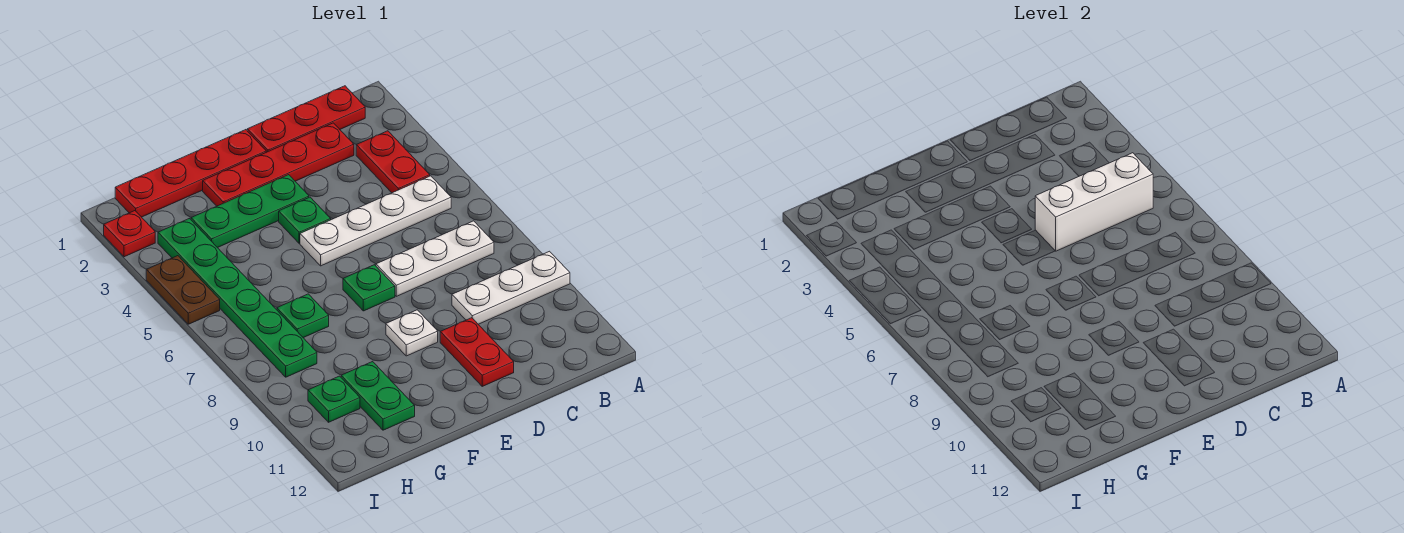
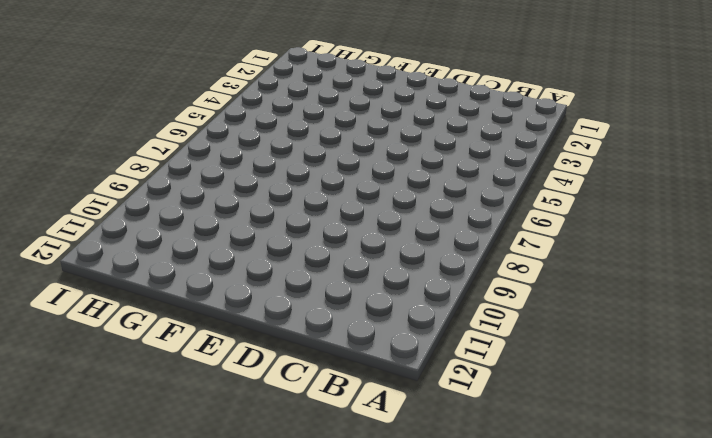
none -> white 1x3 plate [452,251,570,324]
none -> red 1x3 plate [247,86,365,152]
none -> red 1x2 plate [356,131,430,193]

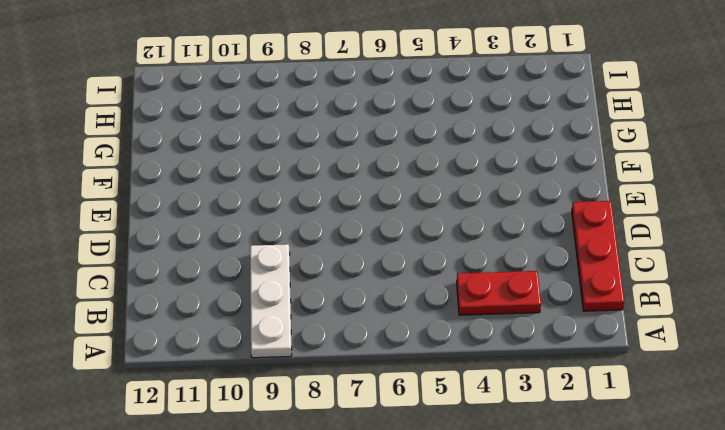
none -> white 1x4 plate [300,176,451,266]
none -> white 1x3 plate [376,221,494,296]
none -> red 1x4 plate [203,123,354,206]

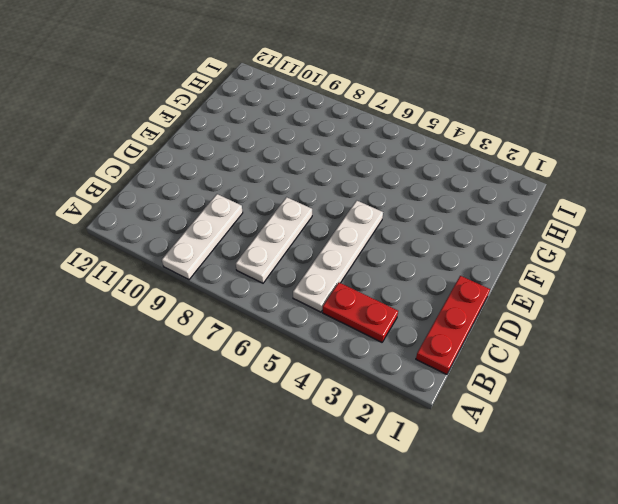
none -> red 1x4 plate [203,123,354,206]
none -> red 1x2 plate [440,318,514,386]
none -> red 1x4 plate [115,130,266,217]

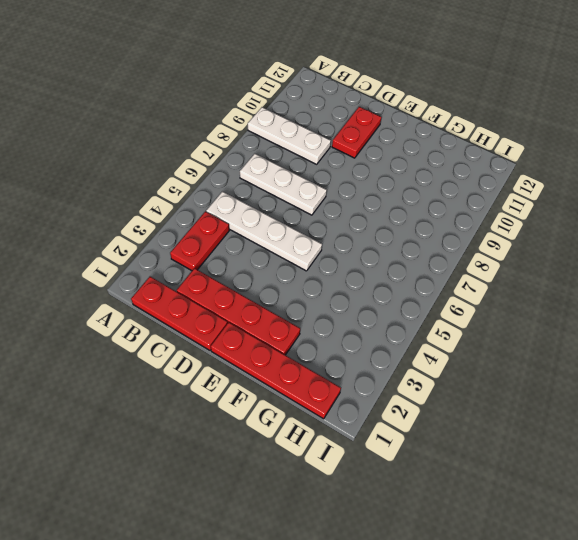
none -> green 1x3 plate [191,175,309,248]
none -> green 1x1 plate [279,197,331,243]
none -> green 1x1 plate [343,265,395,311]

